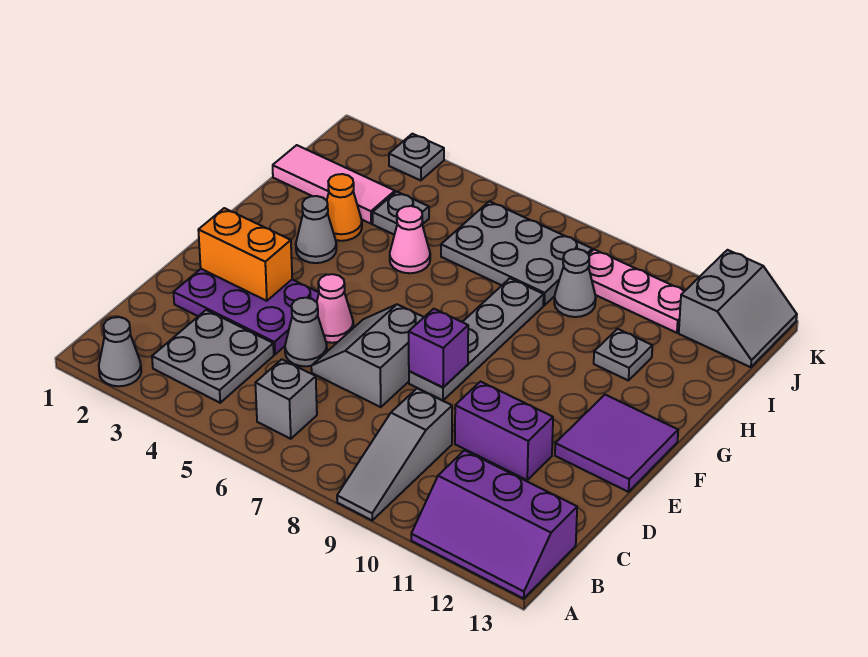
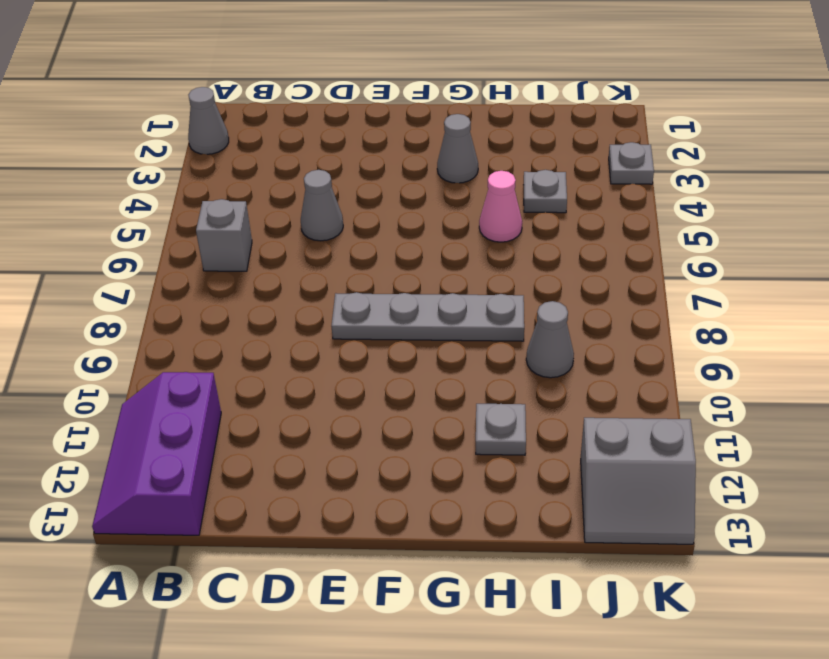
none -> grey 1x3 slope [337,388,452,520]
none -> grey 2x2 plate [152,310,274,403]
none -> purple 2x3 plate [173,269,319,354]

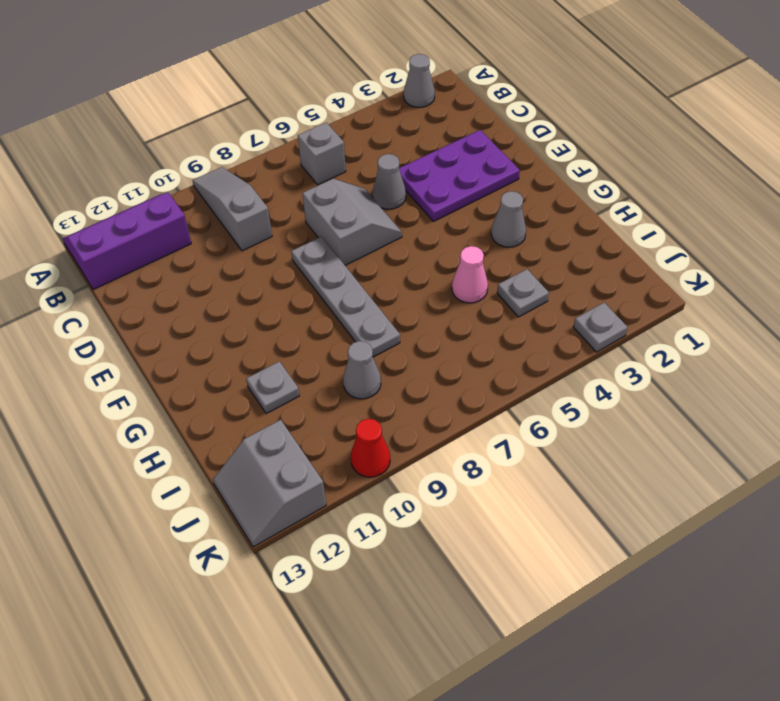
red 1x1 cone [351,419,390,477] -> none
none -> grey 2x2 plate [152,310,274,403]
none -> purple 1x2 brick [455,382,553,480]
none -> pink 1x1 cone [317,274,353,343]

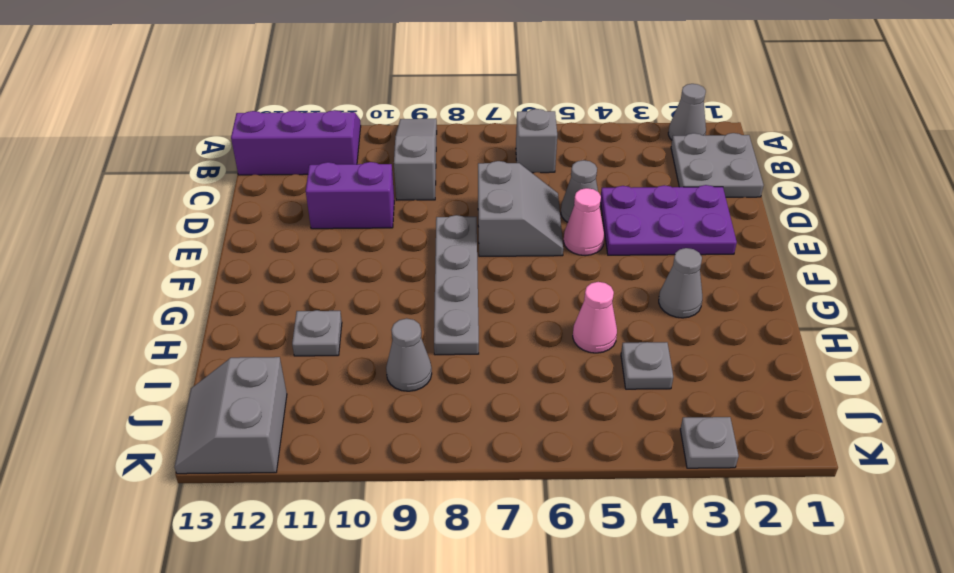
grey 2x2 plate [671,133,764,197] -> grey 2x2 plate moved to [152,310,274,403]
none -> purple 2x2 tile [555,395,678,492]
none -> orange 1x1 cone [327,174,362,241]
none -> pink 1x3 tile [273,145,395,224]

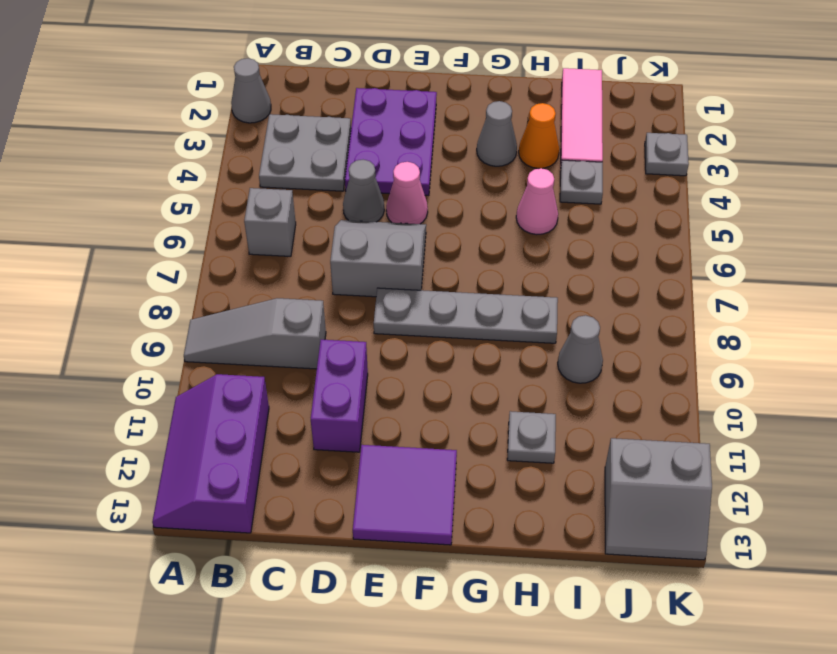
none -> grey 2x3 plate [441,201,592,305]
none -> pink 1x3 plate [588,250,684,333]
none -> orange 1x2 brick [198,208,292,301]

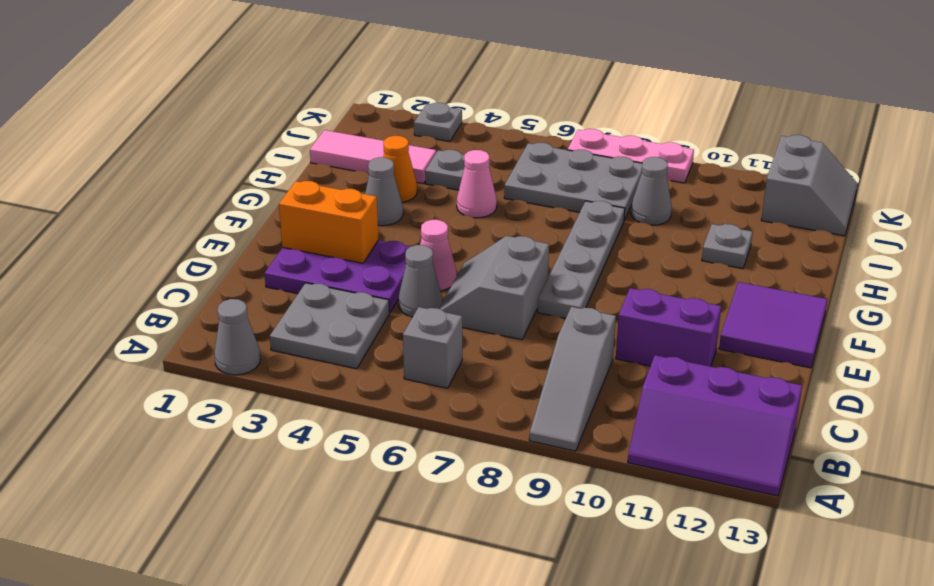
pink 1x3 plate [568,129,694,183] -> pink 1x3 plate moved to [588,250,684,333]
none -> purple 1x1 brick [409,309,468,387]

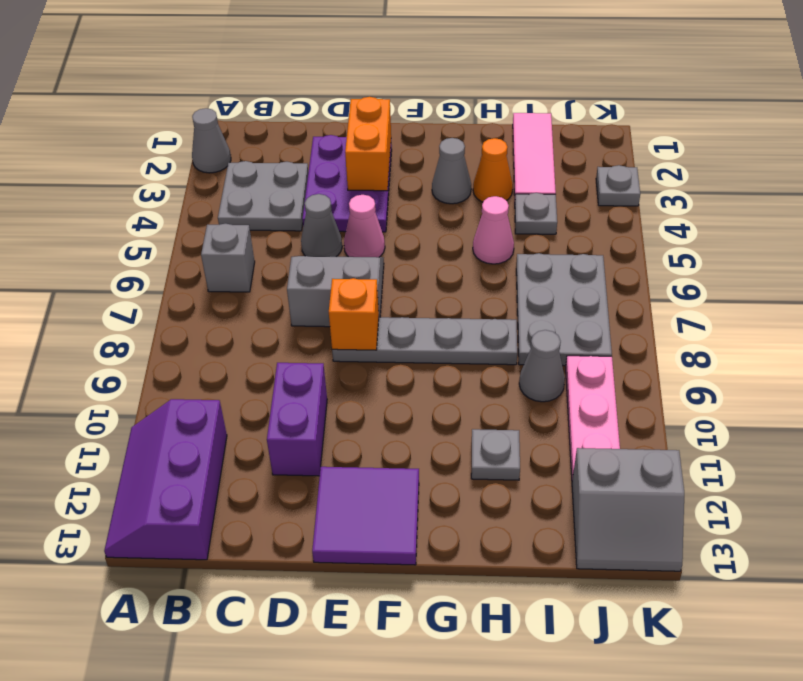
orange 1x1 brick [329,278,379,350] -> purple 1x1 brick [409,309,468,387]
none -> grey 1x3 slope [337,388,452,520]

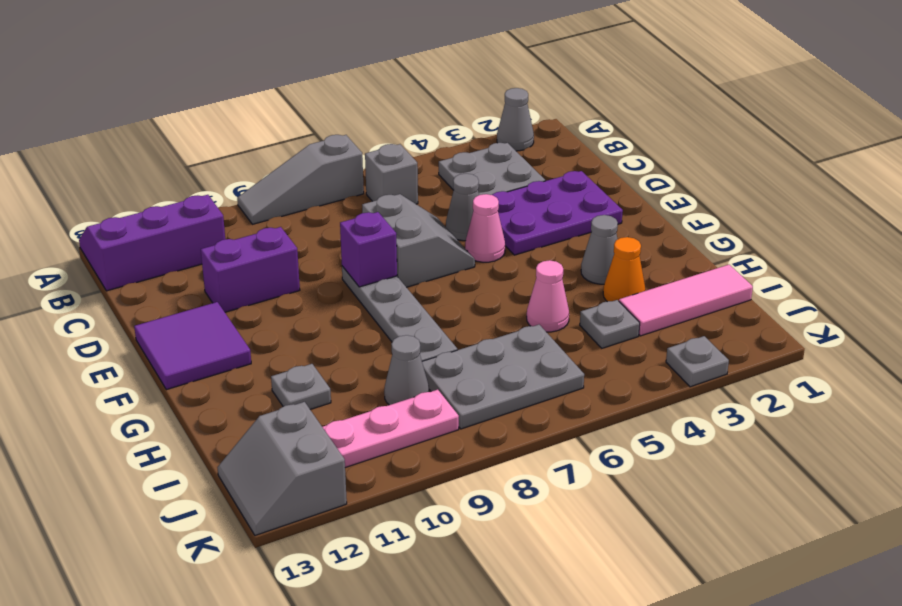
grey 1x3 slope [237,135,364,224] -> grey 1x3 slope turned to [337,388,452,520]
none -> orange 1x2 brick [198,208,292,301]

